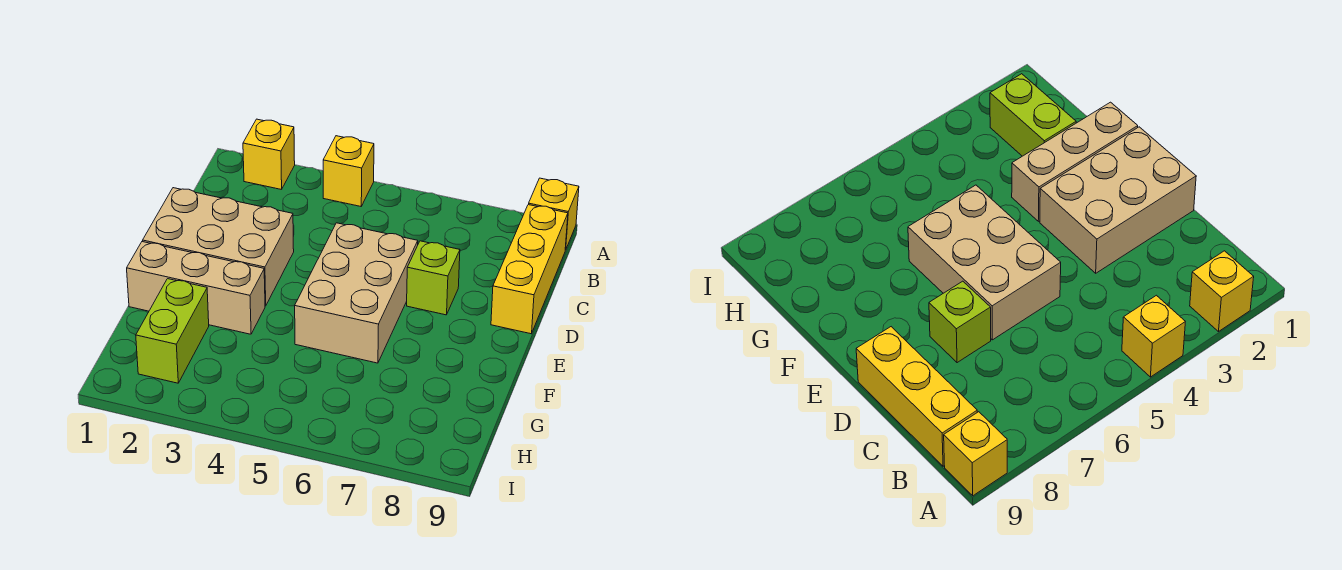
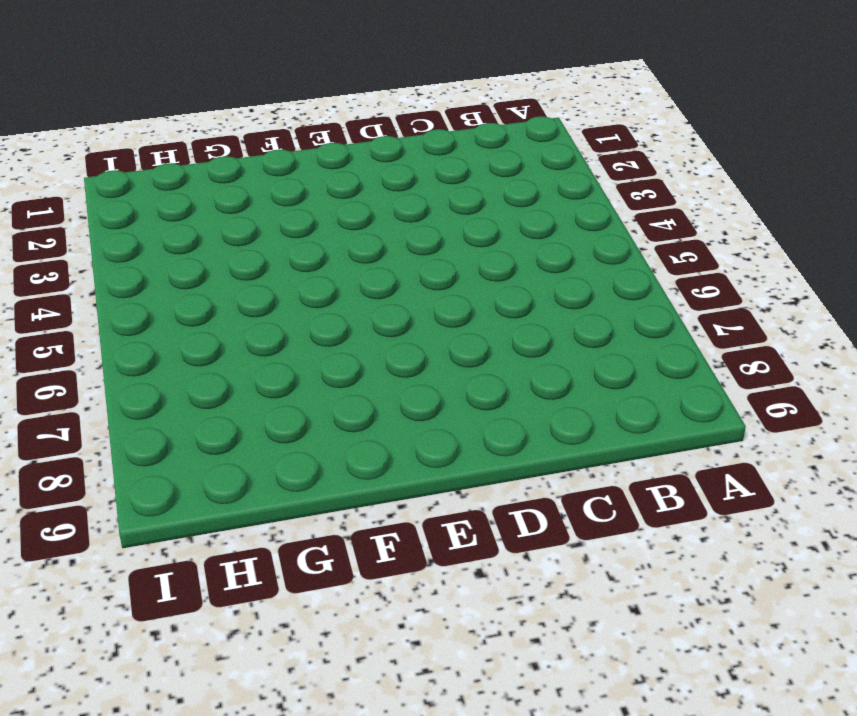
none -> yellow 1x1 brick [243,119,295,190]
none -> yellow 1x1 brick [323,136,374,206]

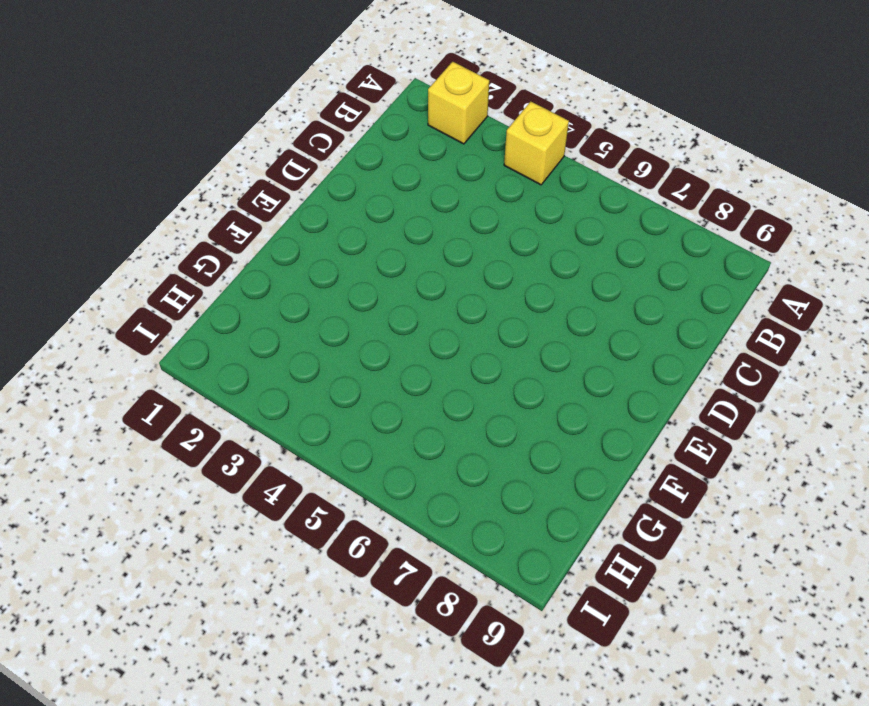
none -> yellow 1x1 brick [528,178,579,250]
none -> yellow 1x3 brick [491,205,568,334]

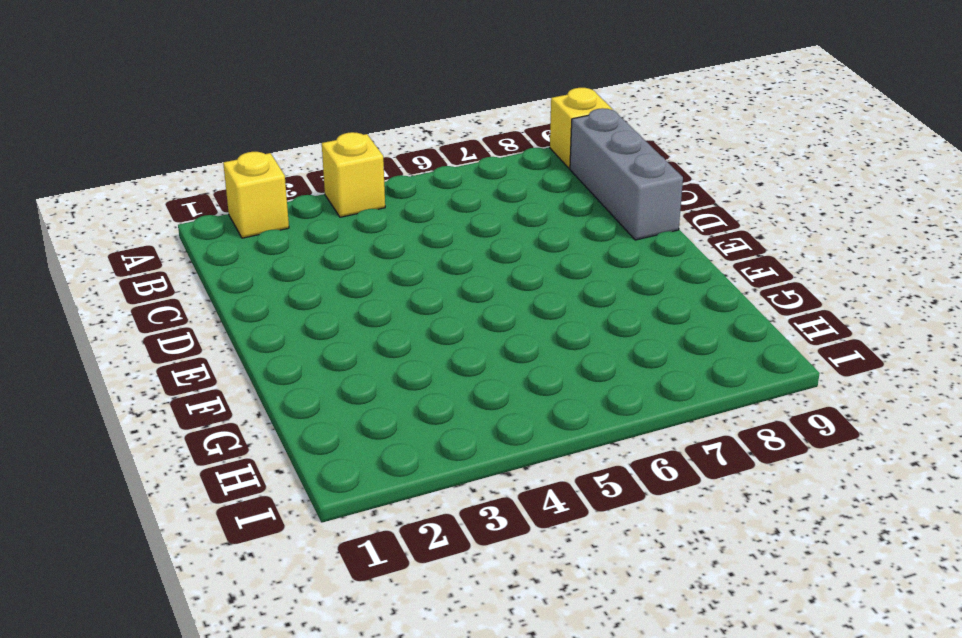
grey 1x3 brick [570,108,683,240] -> yellow 1x3 brick [491,205,568,334]
none -> tan 2x3 brick [143,188,294,306]
none -> tan 2x3 brick [295,223,418,363]

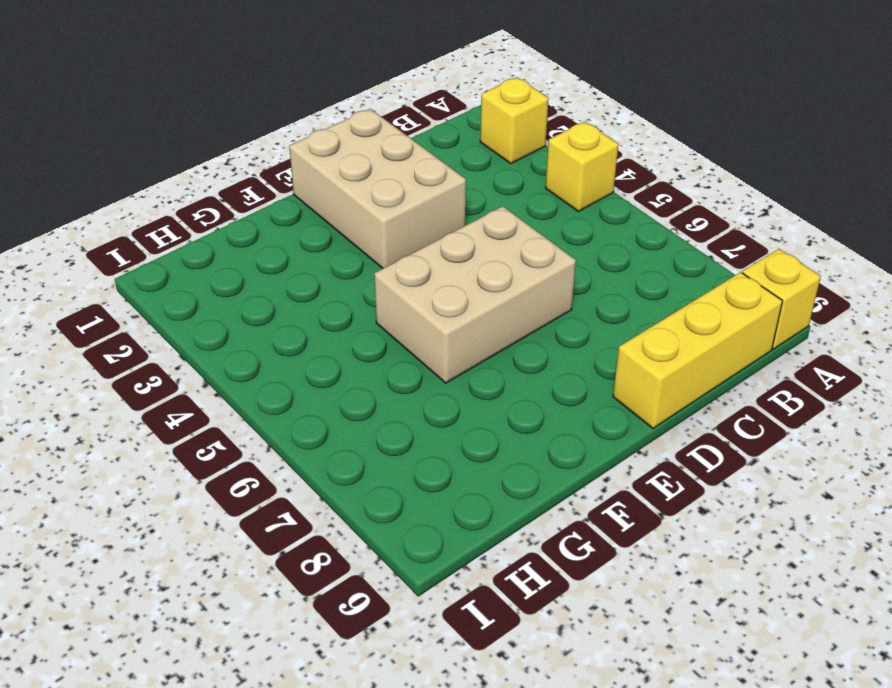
none -> lime 1x1 brick [407,241,460,315]
none -> tan 1x3 brick [127,242,265,334]

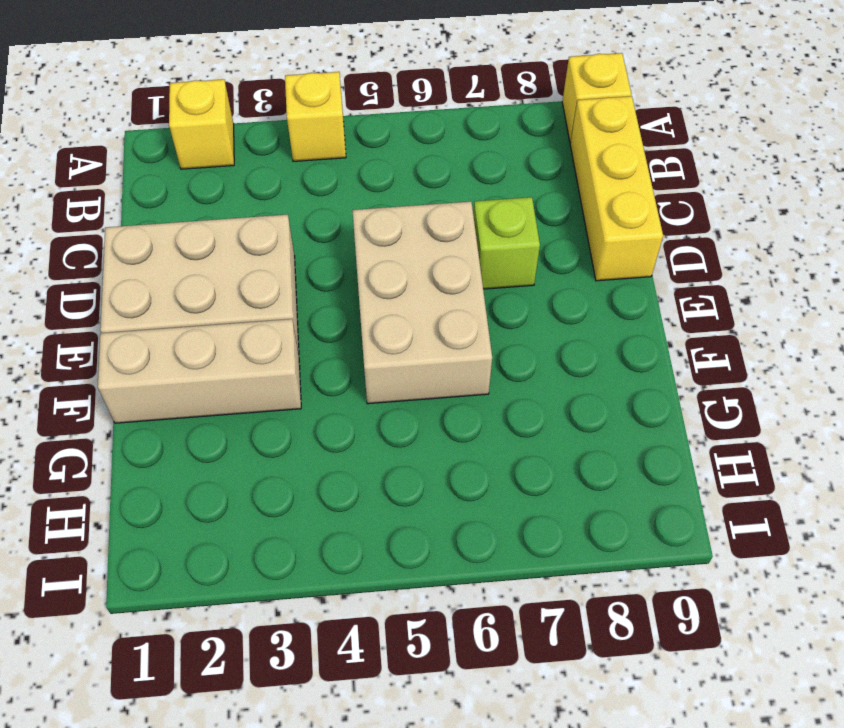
none -> lime 1x2 brick [136,279,209,383]

